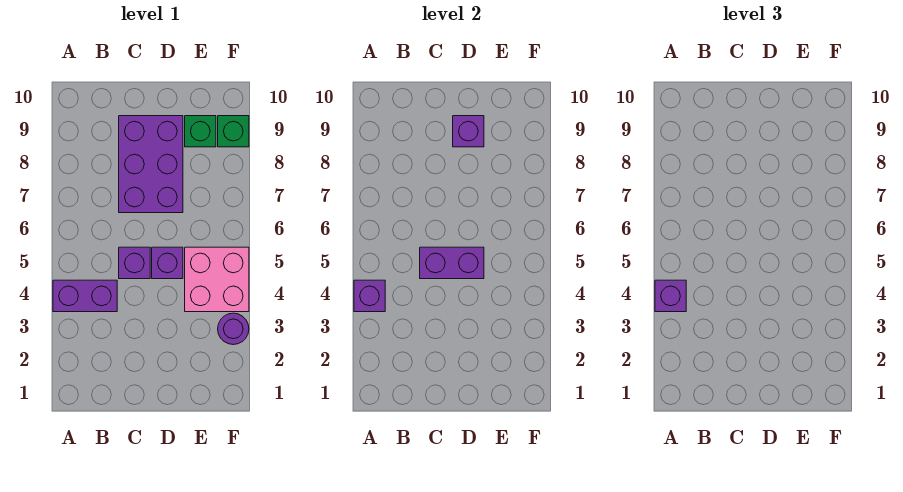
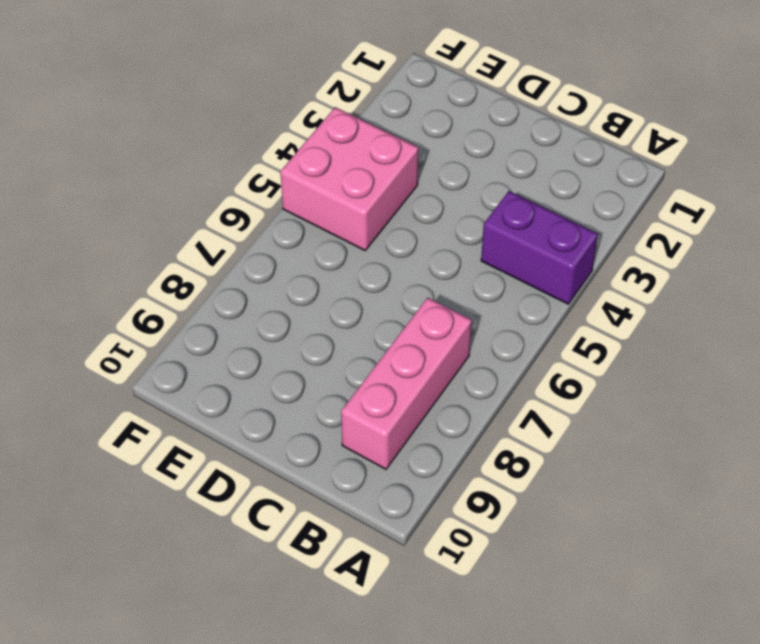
pink 1x3 brick [341,298,472,469] -> none
none -> purple 1x1 brick [119,247,150,279]
none -> purple 2x3 brick [119,116,183,213]
none -> purple 1x1 brick [152,247,183,279]

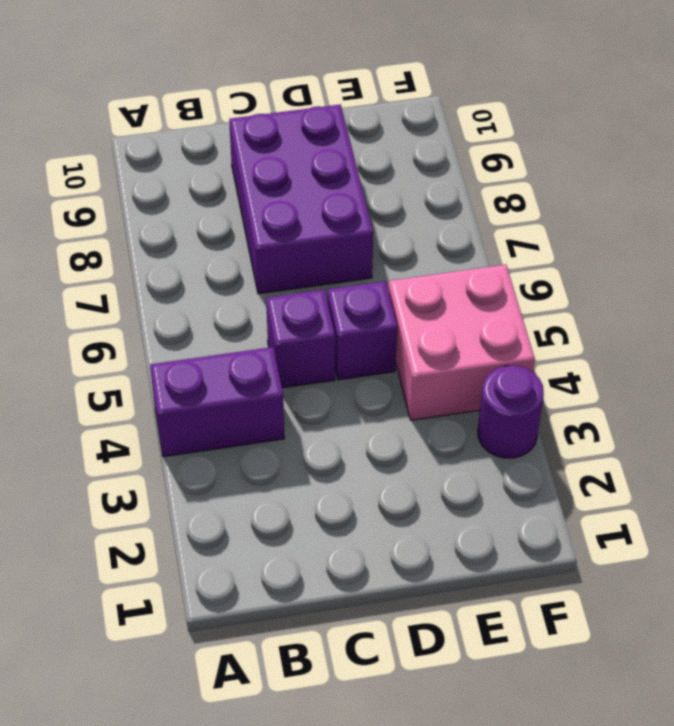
none -> green 1x1 brick [185,116,216,147]
none -> green 1x1 brick [218,116,249,147]
none -> purple 1x1 brick [354,280,385,312]

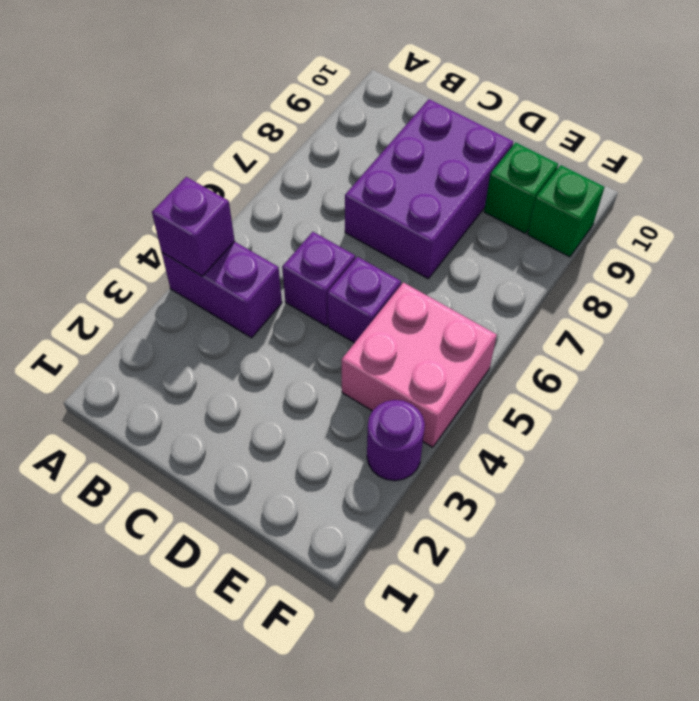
none -> purple 1x2 brick [420,247,484,279]
none -> purple 1x1 brick [453,116,484,147]
none -> purple 1x1 brick [655,280,686,312]

